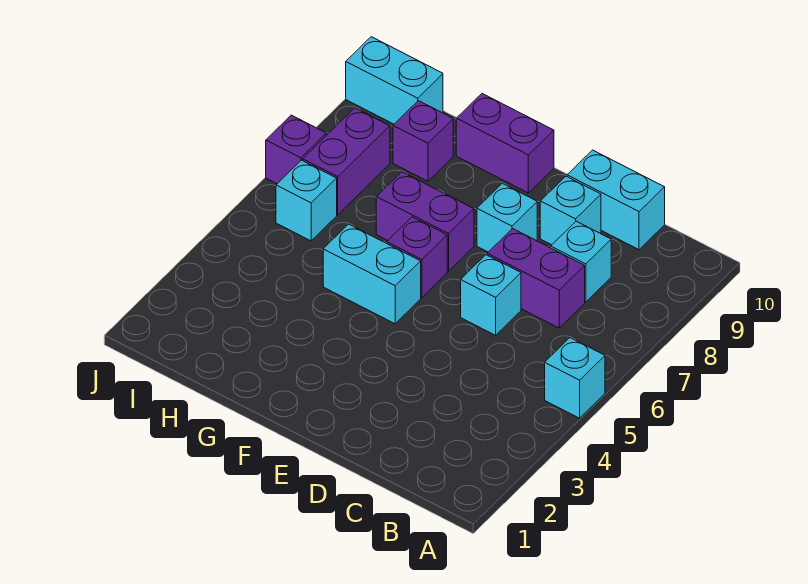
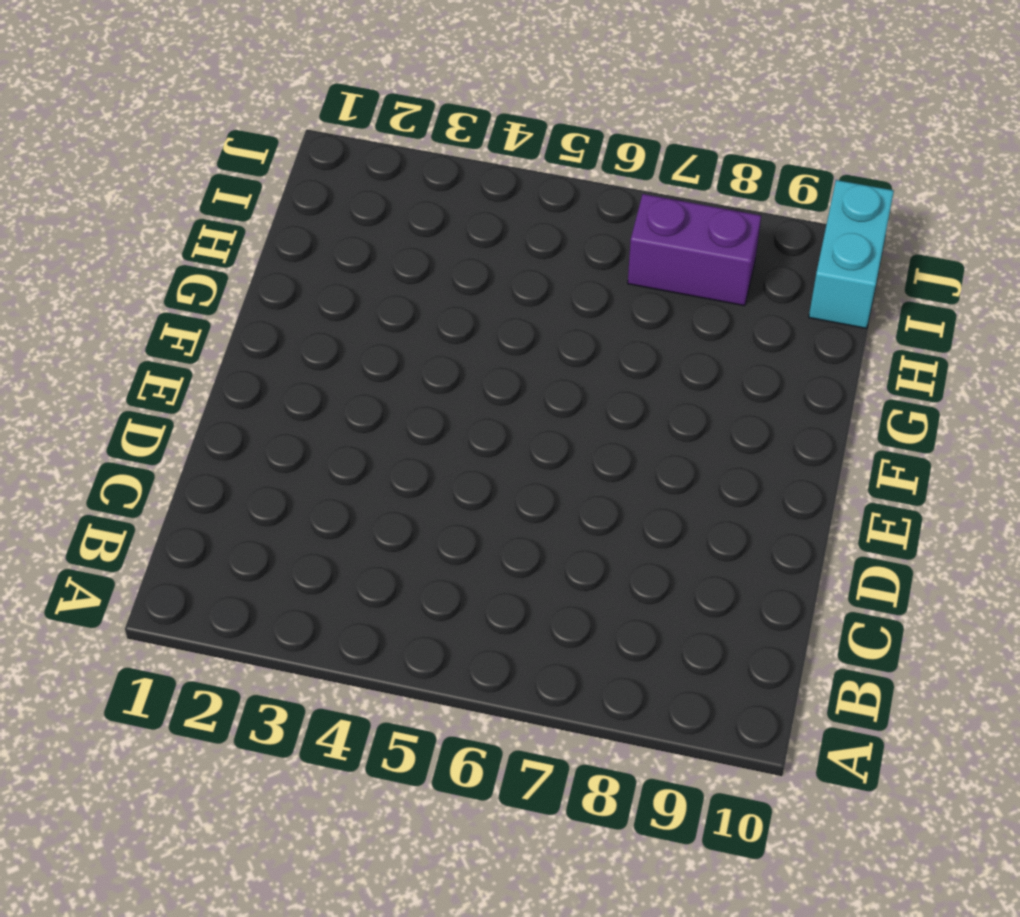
none -> cyan 1x1 brick [545,338,605,418]
none -> purple 1x2 brick [487,229,585,328]
none -> cyan 1x1 brick [551,221,611,302]

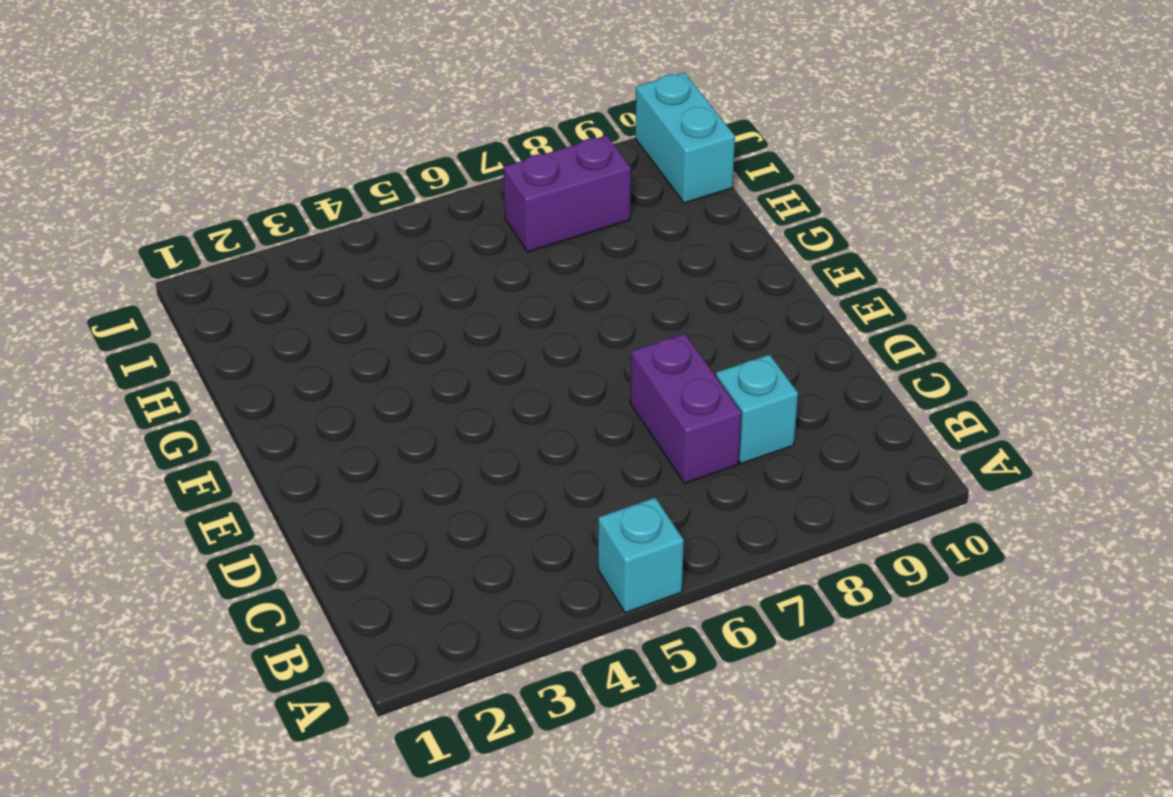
none -> cyan 1x2 brick [567,150,665,250]
none -> cyan 1x1 brick [461,255,521,335]
none -> cyan 1x1 brick [540,176,601,245]

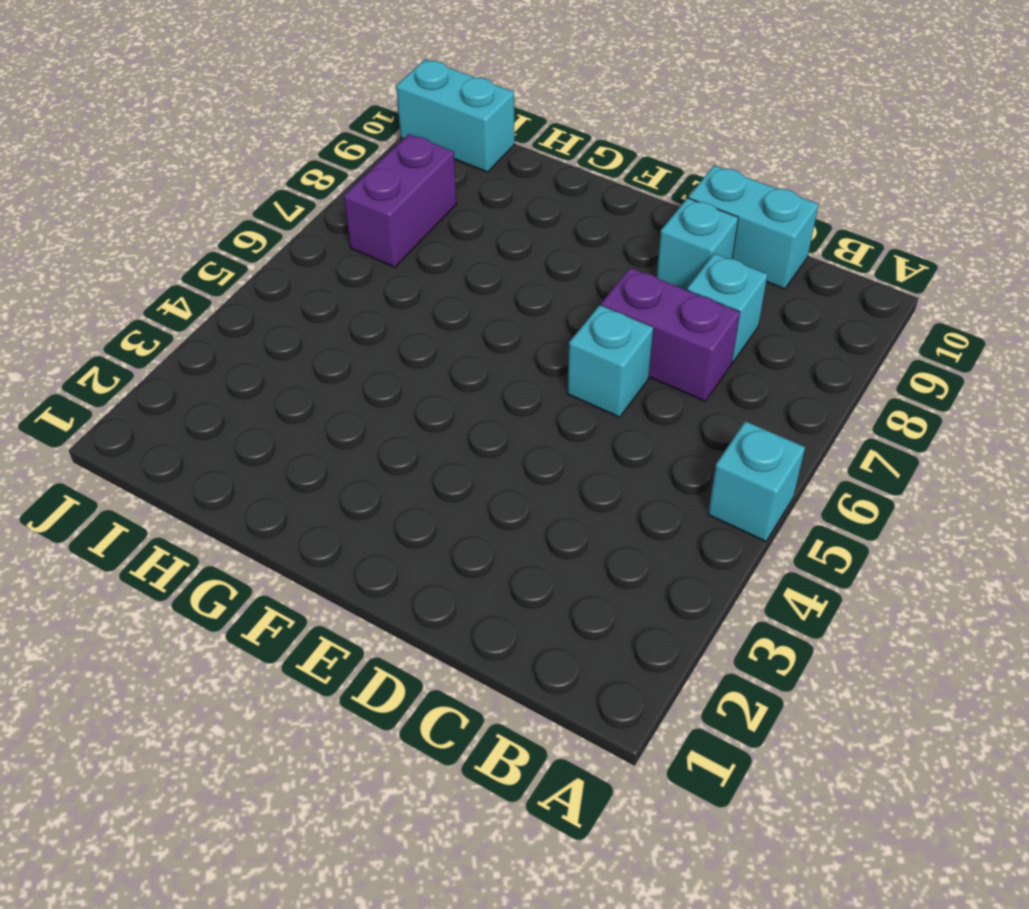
none -> cyan 1x1 brick [477,183,537,252]
none -> cyan 1x2 brick [323,224,421,324]
none -> purple 1x1 brick [387,217,447,298]

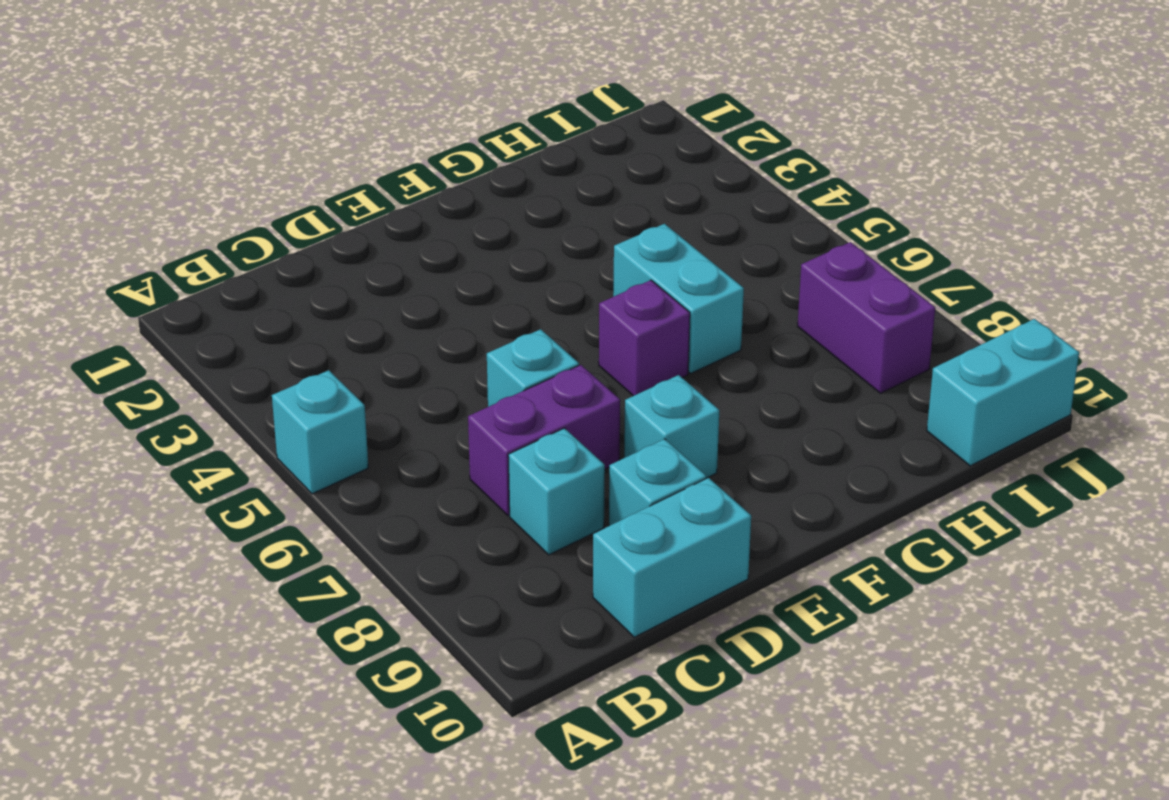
cyan 1x2 brick [613,224,744,373] -> cyan 1x2 brick turned to [323,224,421,324]
none -> purple 1x2 brick [376,172,474,271]
none -> purple 1x2 brick [456,94,554,193]
none -> purple 1x1 brick [393,101,453,181]

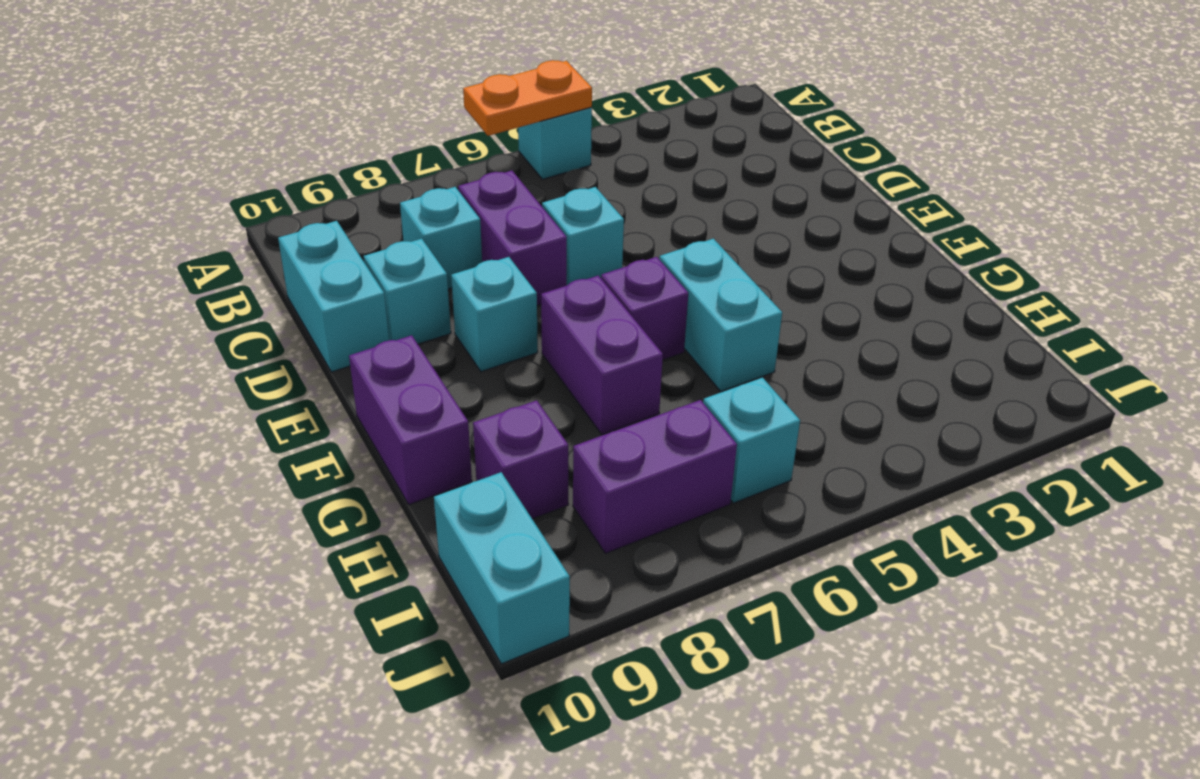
orange 1x2 plate [463,60,592,136] -> none
none -> purple 1x1 brick [266,115,326,184]

